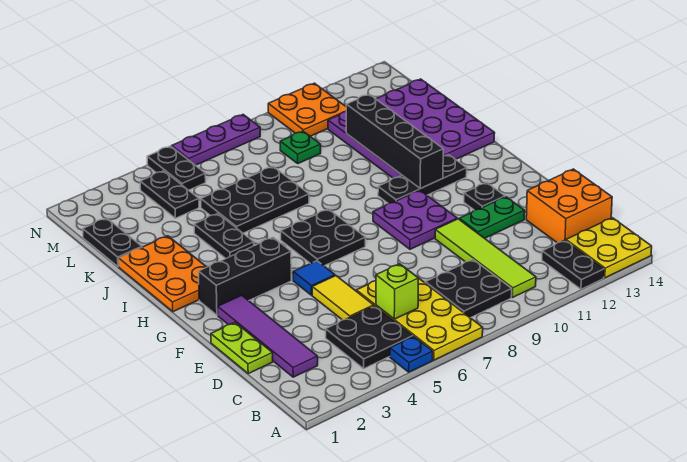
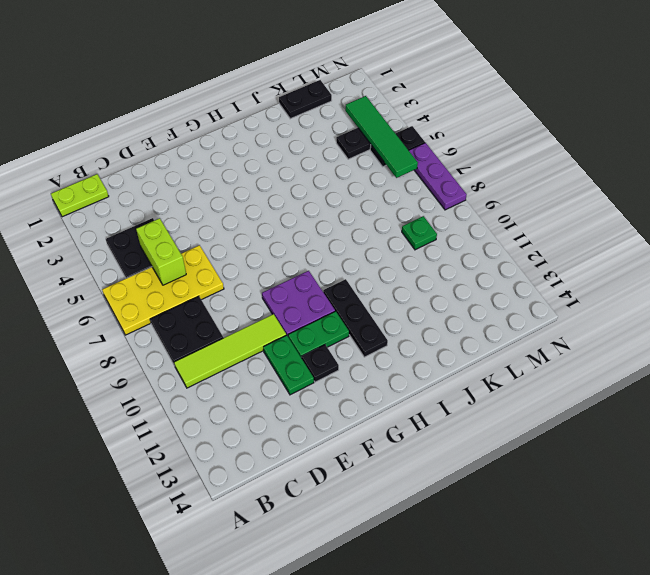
lime 1x2 plate [51,174,109,217] -> lime 1x2 plate moved to [211,322,273,374]
lime 1x2 brick [136,218,186,285] -> lime 1x1 brick [376,264,419,319]
green 1x2 plate [288,311,349,358] -> none
green 1x4 tile [345,96,418,178] -> none
none -> blue 1x1 plate [390,337,433,372]
none -> black 1x2 plate [542,240,604,289]
none -> yellow 2x2 plate [566,218,652,278]
none -> purple 1x4 tile [218,295,318,377]

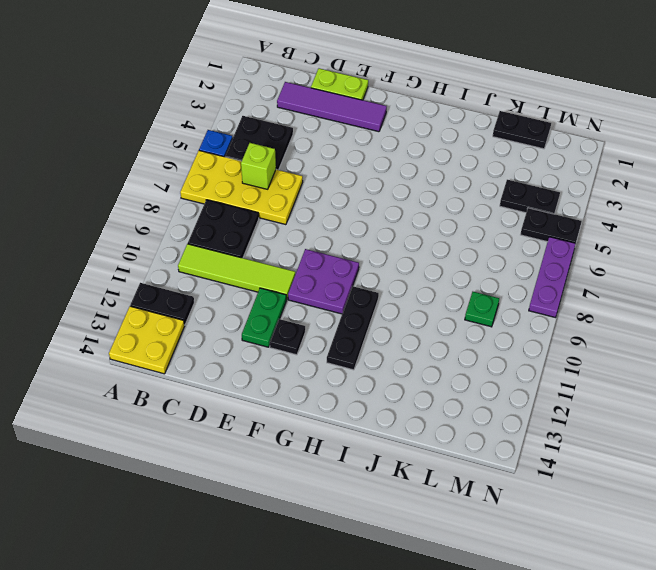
none -> orange 2x2 brick [526,169,612,243]
none -> yellow 1x2 tile [312,276,374,320]
none -> blue 1x1 tile [293,261,335,295]
none -> black 1x3 brick [199,237,291,315]

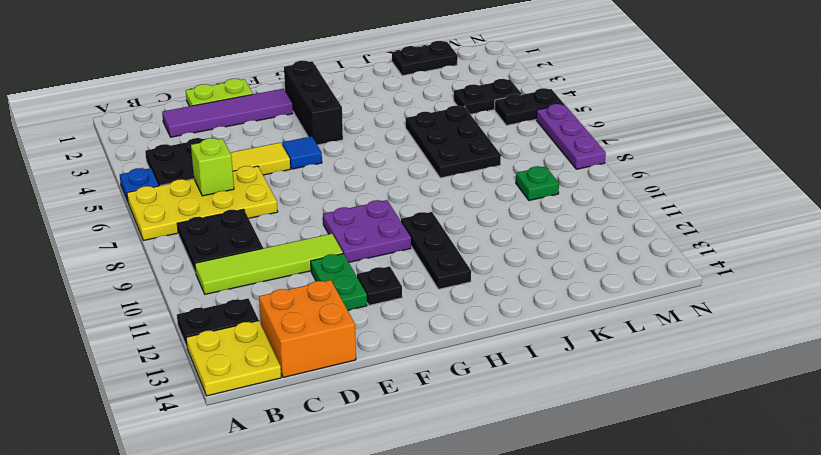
none -> black 2x2 plate [281,209,365,266]
none -> orange 2x3 plate [119,236,206,312]
none -> black 1x2 plate [194,214,254,259]
none -> purple 4x4 plate [328,79,495,178]

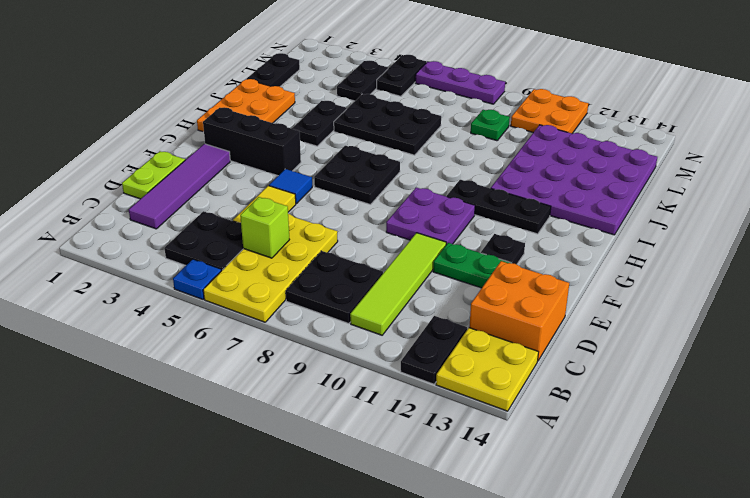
none -> black 1x4 brick [346,94,443,188]

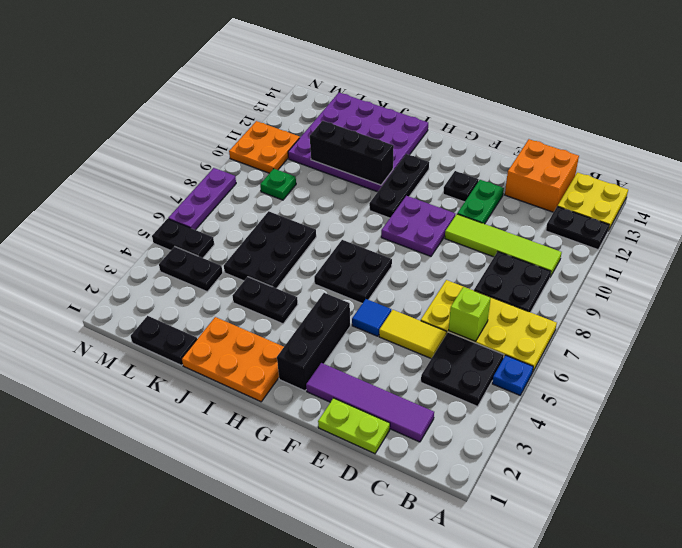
black 1x3 brick [310,121,394,185] -> black 1x4 brick [346,94,443,188]

